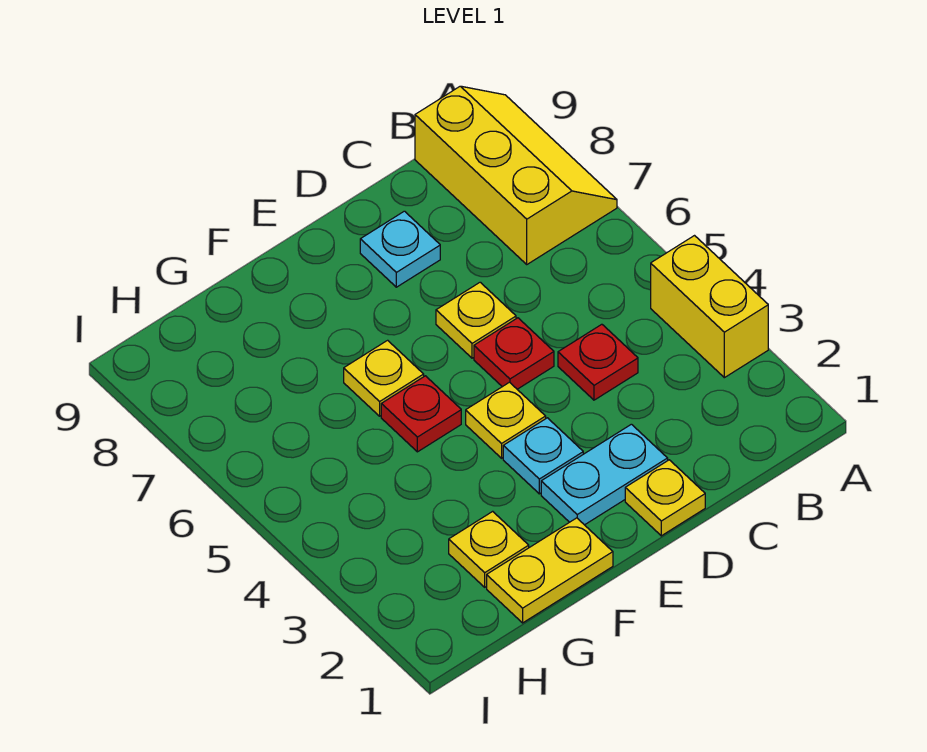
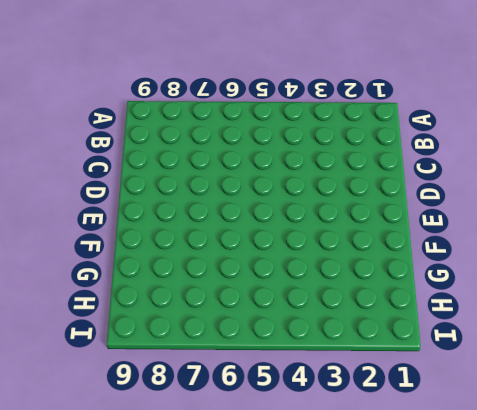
none -> yellow 1x2 brick [651,236,768,378]
none -> yellow 2x3 slope [415,86,617,264]
none -> red 1x1 plate [558,324,638,400]

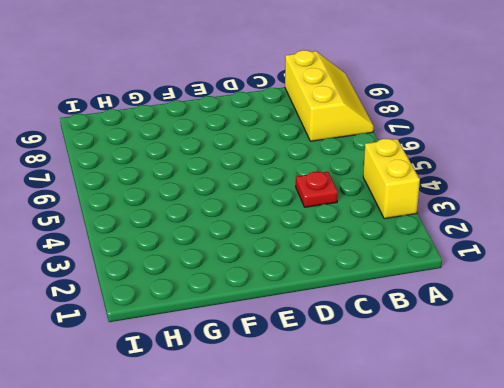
none -> yellow 1x1 plate [625,460,705,536]
none -> cyan 1x2 plate [541,424,668,525]
none -> red 1x1 plate [474,318,554,389]

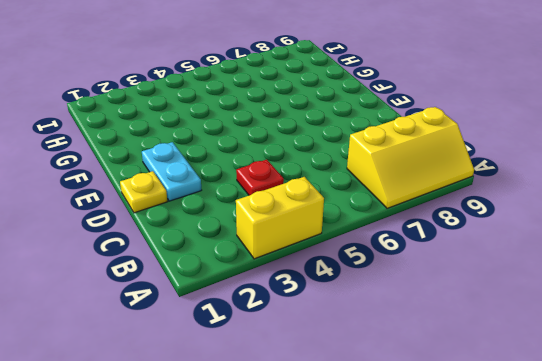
none -> red 1x1 plate [474,318,554,389]
none -> yellow 1x1 plate [436,282,516,358]
none -> cyan 1x1 plate [360,211,440,287]

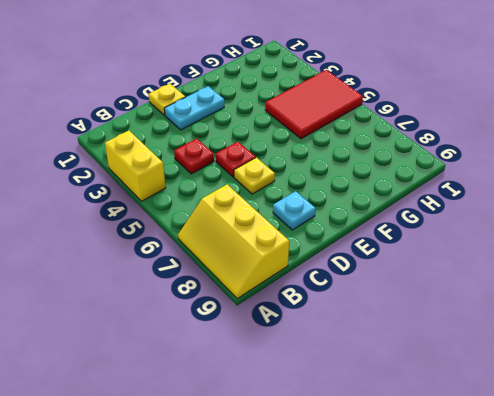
red 2x3 tile [265,70,363,139] -> none
none -> cyan 1x1 plate [503,418,583,494]
none -> yellow 1x1 plate [466,382,546,458]
none -> yellow 1x2 plate [487,518,613,623]

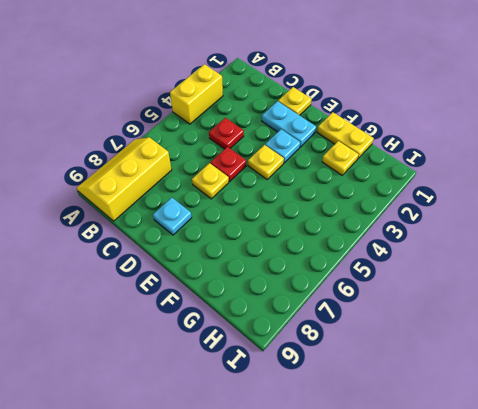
none -> red 1x1 plate [381,376,461,452]
none -> yellow 1x1 plate [344,340,424,416]

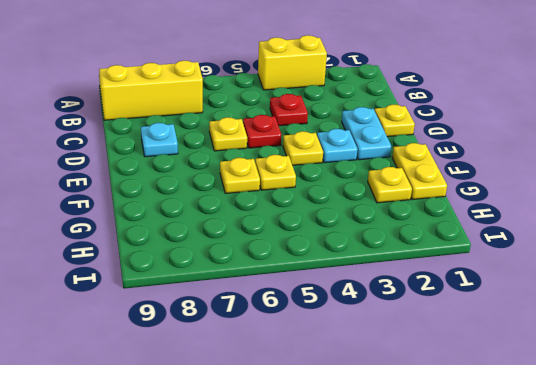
yellow 1x1 plate [255,155,296,190] -> red 1x1 plate [381,376,461,452]

